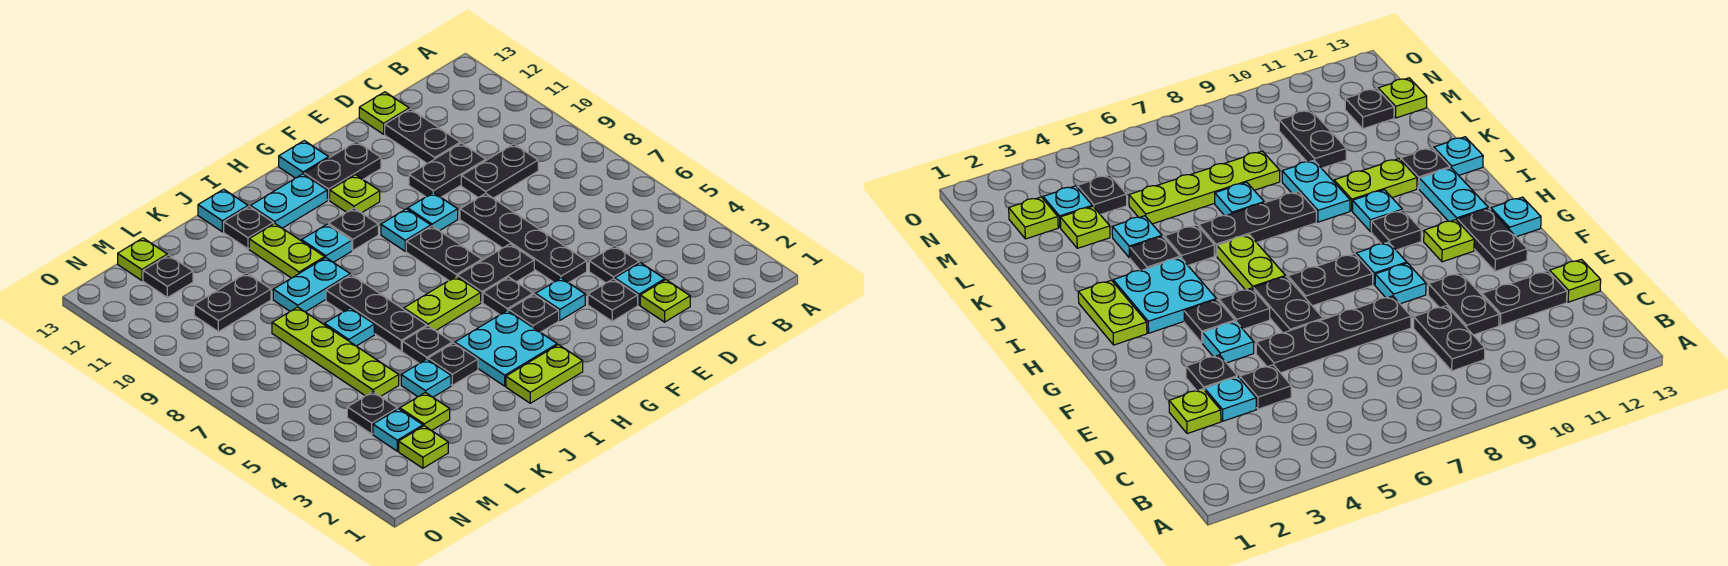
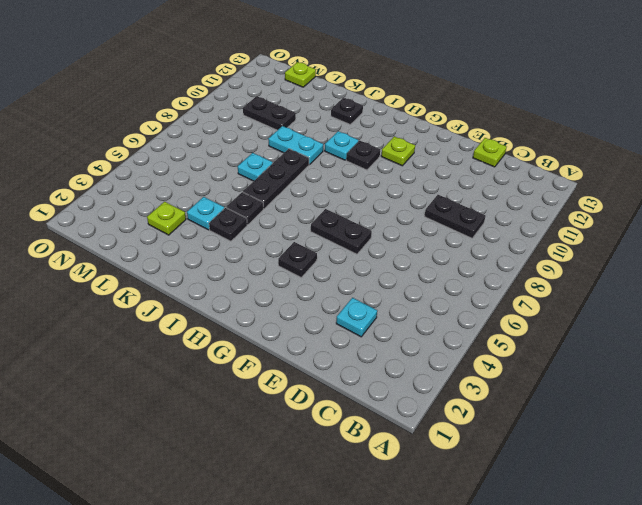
none -> lime 1x1 plate [640,280,690,322]
none -> black 1x1 plate [589,246,639,283]
none -> black 1x2 plate [409,143,486,197]
none -> black 1x2 plate [385,109,460,163]

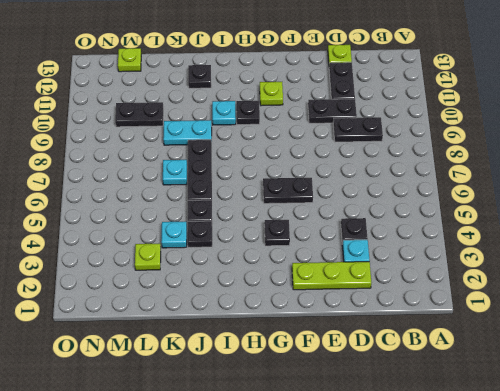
lime 1x3 plate [292,262,371,290] -> lime 1x1 plate [640,280,690,322]
none -> black 1x1 plate [588,279,638,321]
none -> black 1x4 plate [460,193,587,283]
none -> cyan 1x1 plate [535,278,585,320]
none -> cyan 1x1 plate [408,193,458,231]

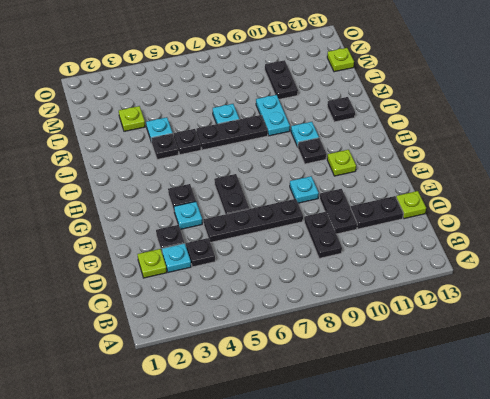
none -> black 1x2 plate [304,141,381,200]
none -> black 1x1 plate [483,277,533,315]
none -> black 1x2 plate [406,226,482,281]
none -> cyan 1x1 plate [381,209,431,251]

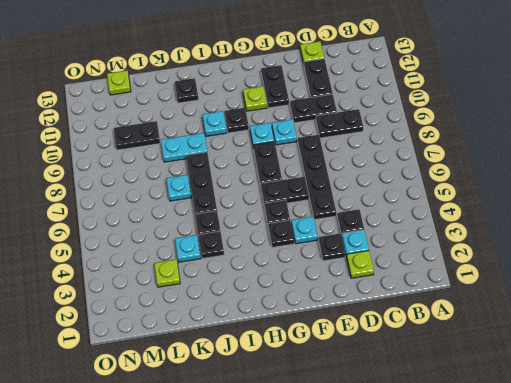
black 1x2 plate [261,65,289,108] -> black 1x2 plate turned to [304,141,381,200]
none -> cyan 1x1 plate [279,141,329,178]
none -> lime 1x2 plate [506,345,583,403]
none -> cyan 2x2 plate [455,310,557,386]
none -> lime 1x2 plate [404,276,481,331]

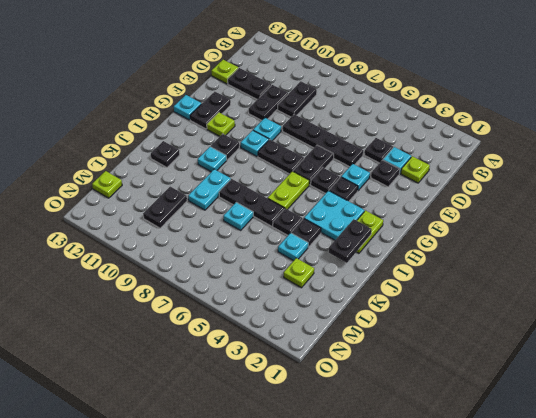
black 1x2 plate [329,219,372,263] -> none
none -> cyan 1x2 plate [251,174,327,228]
none -> lime 1x2 plate [249,223,325,278]
none -> cyan 1x1 plate [198,189,248,232]
none -> lime 1x4 plate [272,307,399,396]

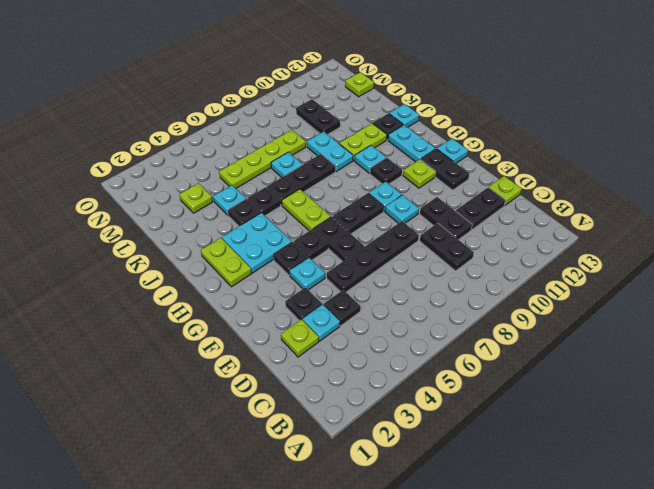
none -> lime 1x1 plate [399,426,448,468]
none -> cyan 1x1 plate [373,409,423,451]
none -> black 1x1 plate [347,392,397,434]
none -> black 1x1 plate [143,255,193,297]

